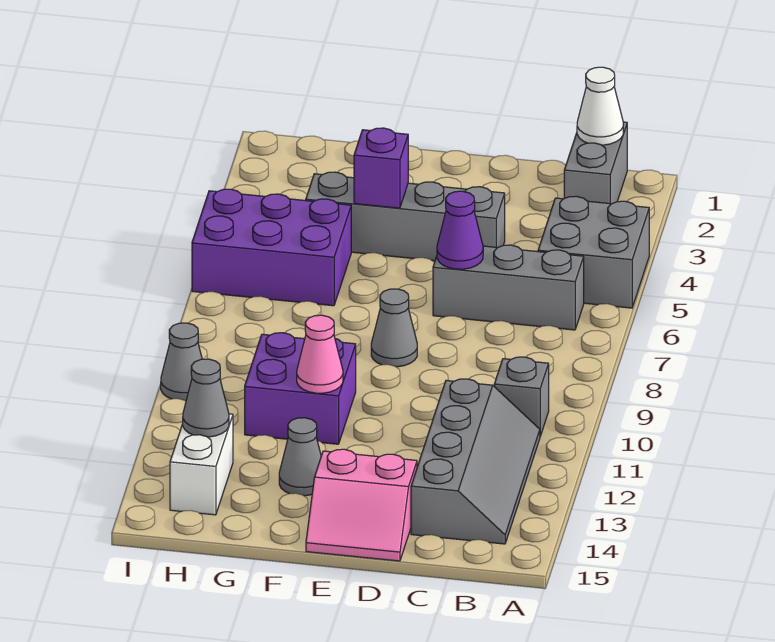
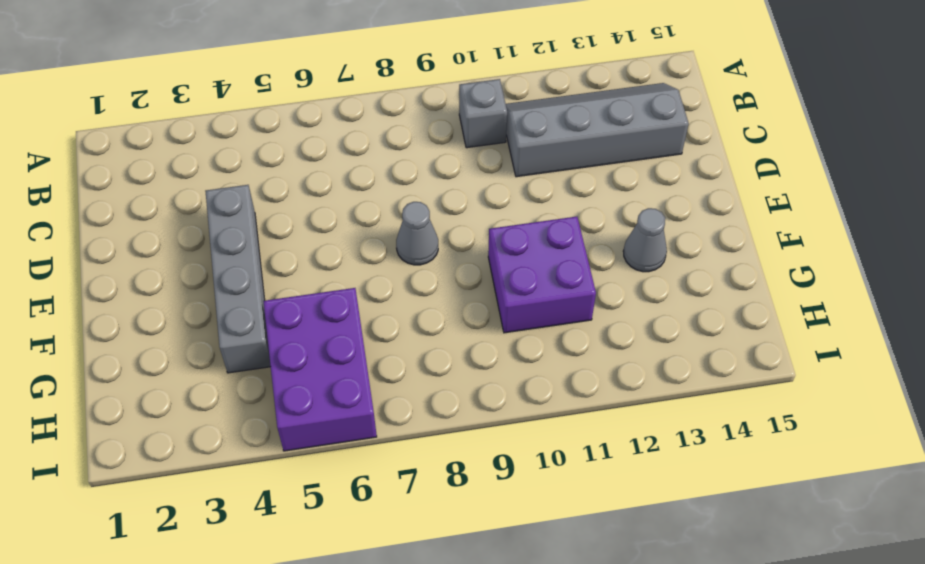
none -> grey 2x2 brick [538,196,649,308]
none -> grey 1x2 brick [564,122,627,204]
none -> grey 1x3 brick [433,245,584,330]

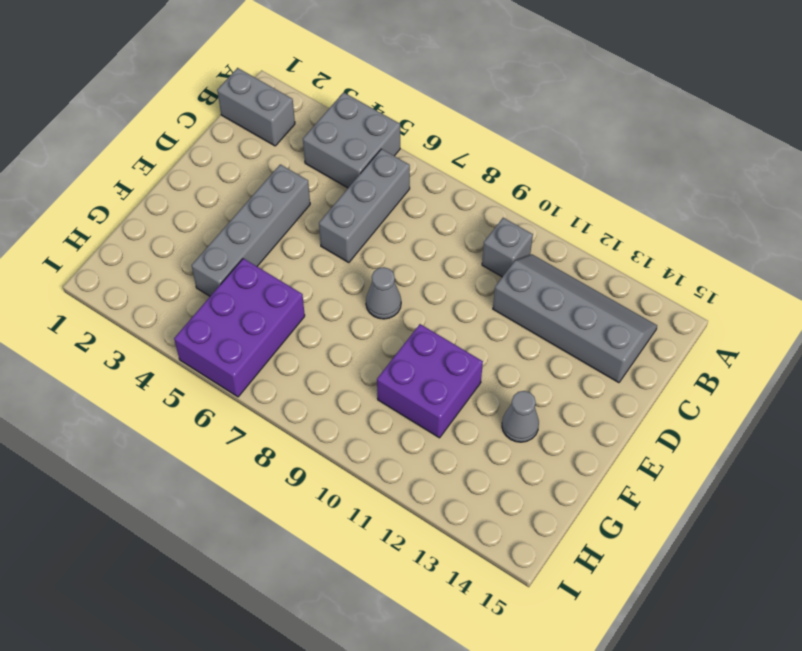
none -> pink 2x2 slope [306,449,417,561]
none -> white 1x2 brick [170,414,233,515]
none -> grey 1x1 cone [161,323,202,401]

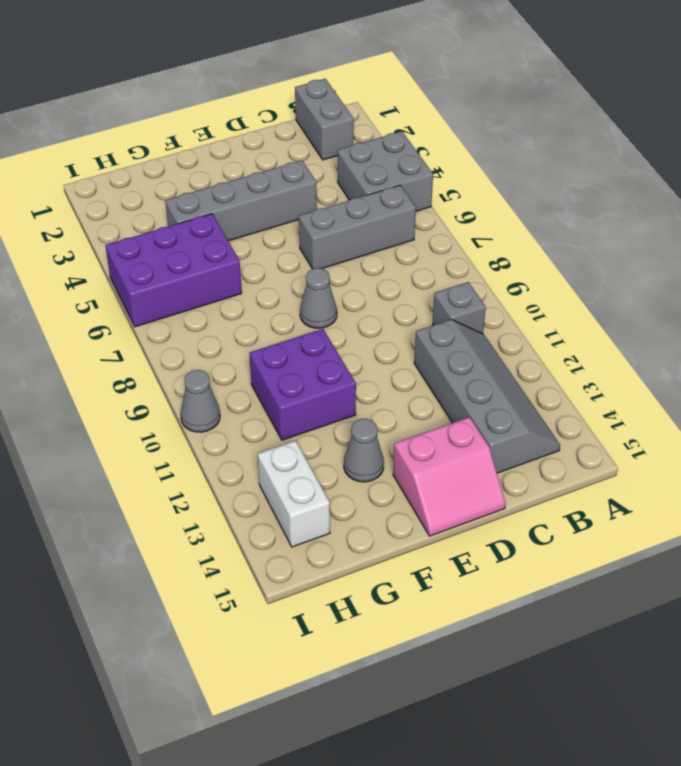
none -> white 1x1 cone [577,67,623,145]
none -> purple 1x1 cone [437,191,483,269]
none -> purple 1x1 brick [354,128,408,208]

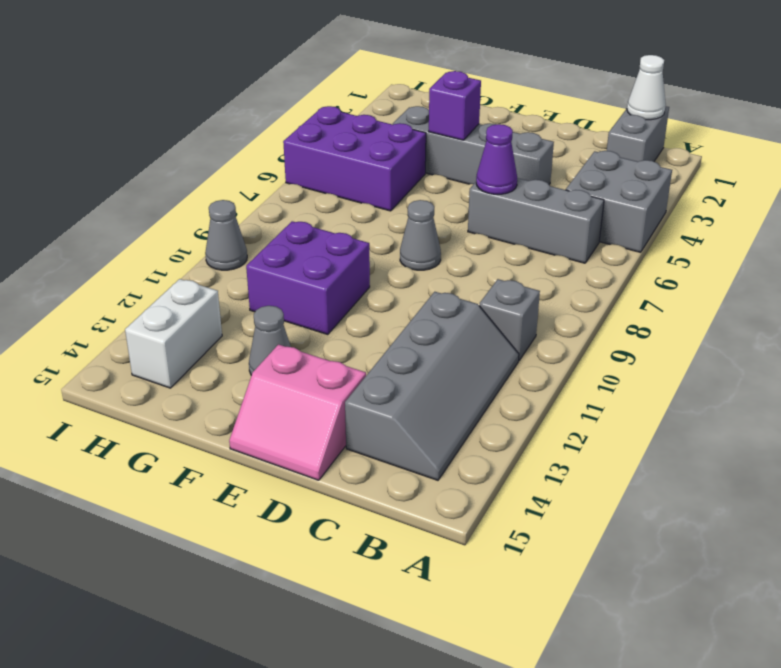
none -> pink 1x1 cone [297,315,343,393]
none -> grey 1x1 cone [183,359,229,437]

